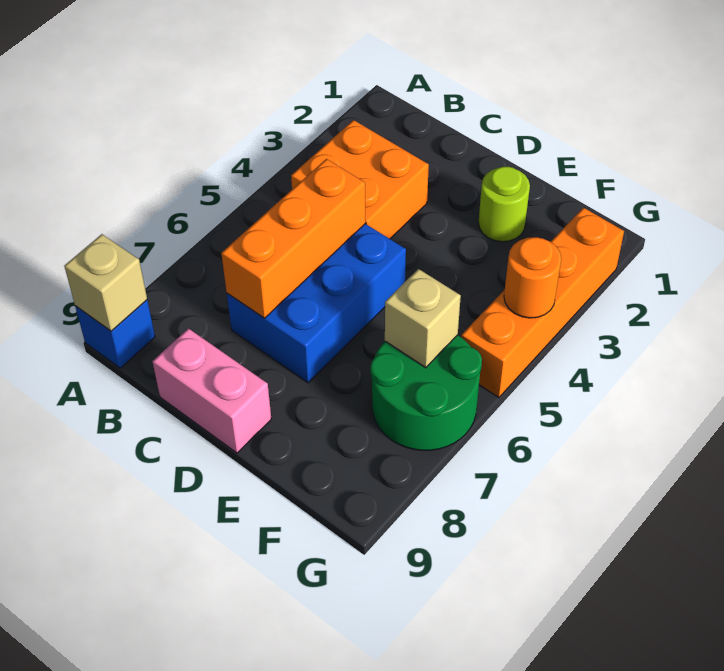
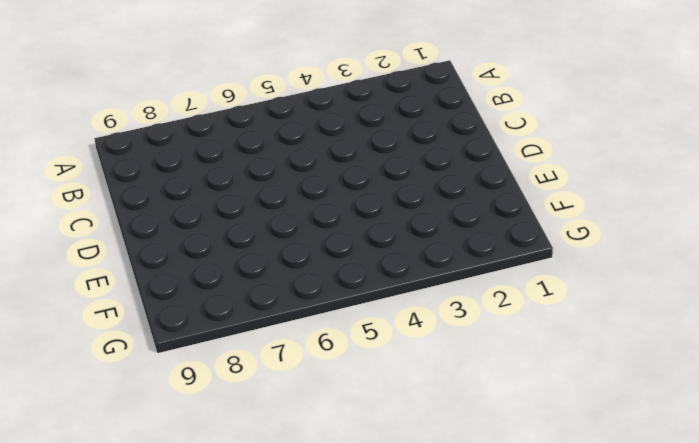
none -> blue 1x1 brick [75,300,155,368]
none -> orange 2x2 brick [291,120,429,239]

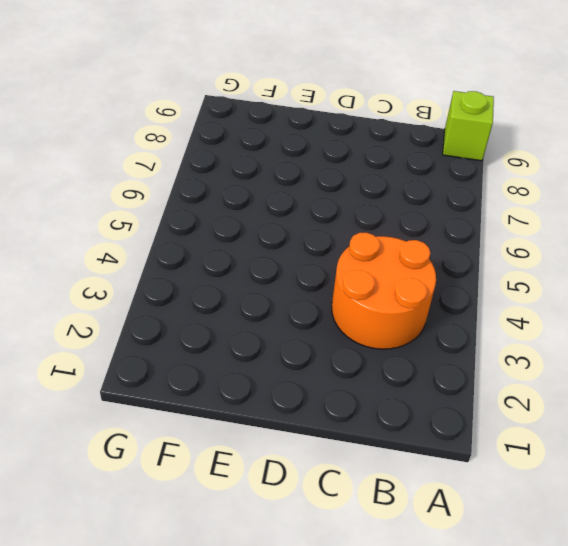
lime 1x1 brick [443,91,494,161] -> blue 1x1 brick [75,300,155,368]
orange 2x2 round brick [332,232,436,349] -> orange 2x2 brick [291,120,429,239]
none -> blue 2x3 brick [227,224,406,383]
none -> pink 1x2 brick [153,328,271,453]

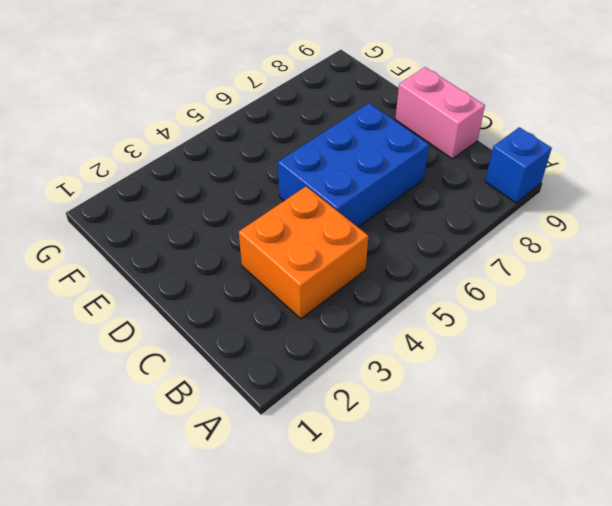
none -> lime 1x1 round brick [478,167,530,242]
none -> green 2x2 round brick [370,335,482,450]

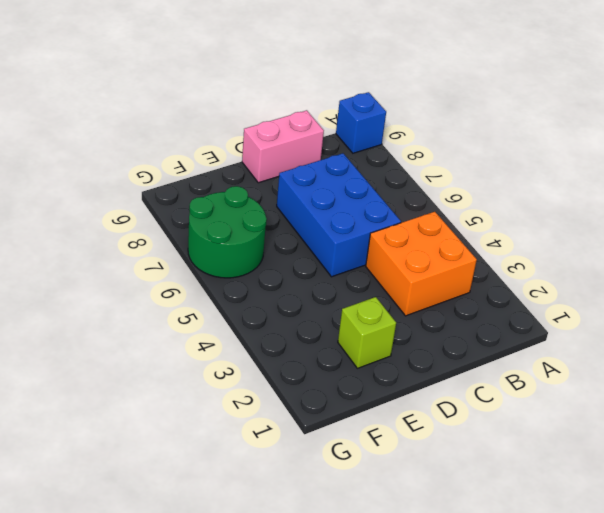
lime 1x1 brick [338,297,396,368] -> lime 1x1 round brick [478,167,530,242]
none -> orange 1x4 brick [461,208,624,397]
none -> tan 1x1 brick [64,234,147,331]

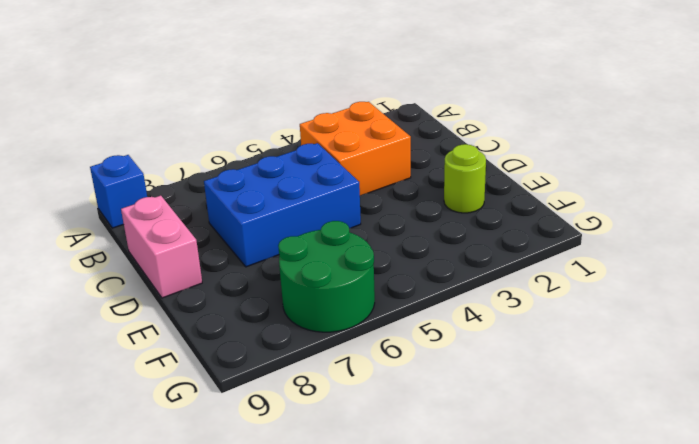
none -> orange 1x4 brick [461,208,624,397]
none -> tan 1x1 brick [64,234,147,331]

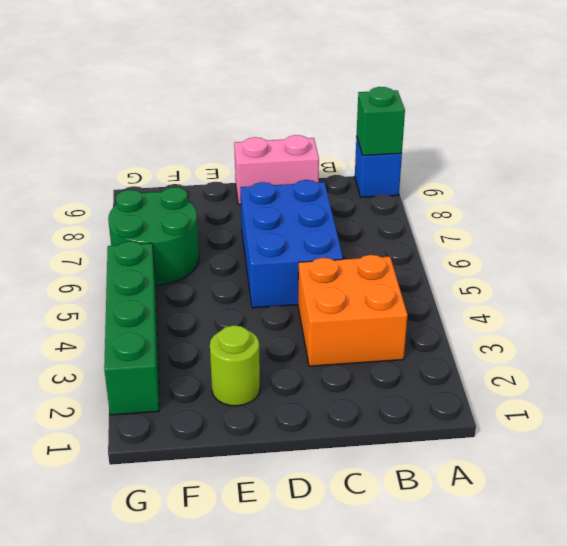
green 1x1 brick [357,87,405,156] -> tan 1x1 brick [64,234,147,331]
green 1x4 brick [104,241,159,415] -> orange 1x4 brick [461,208,624,397]
none -> orange 1x3 brick [221,159,365,318]
none -> tan 1x1 brick [385,269,461,368]

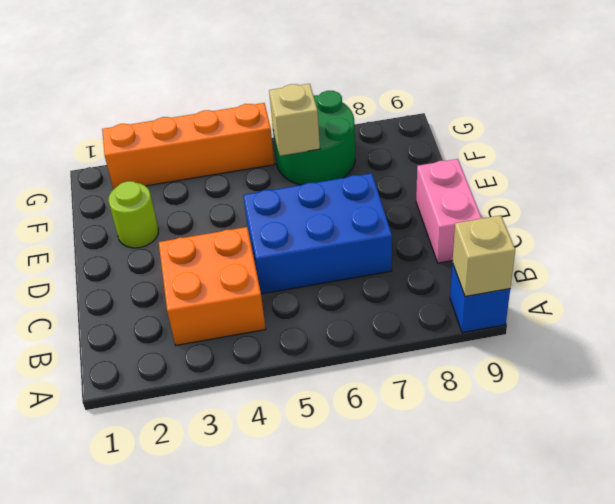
none -> orange 1x3 brick [221,159,365,318]
none -> orange 1x1 round brick [504,237,561,318]

